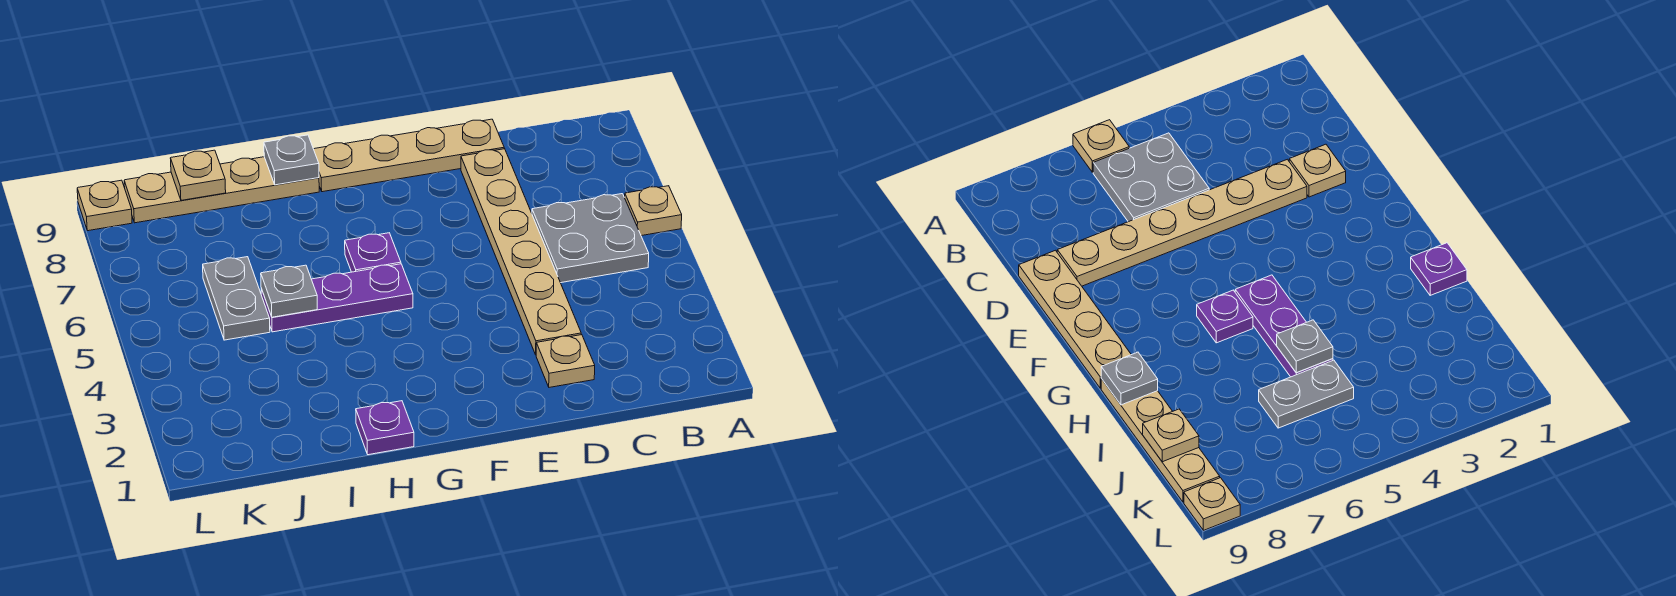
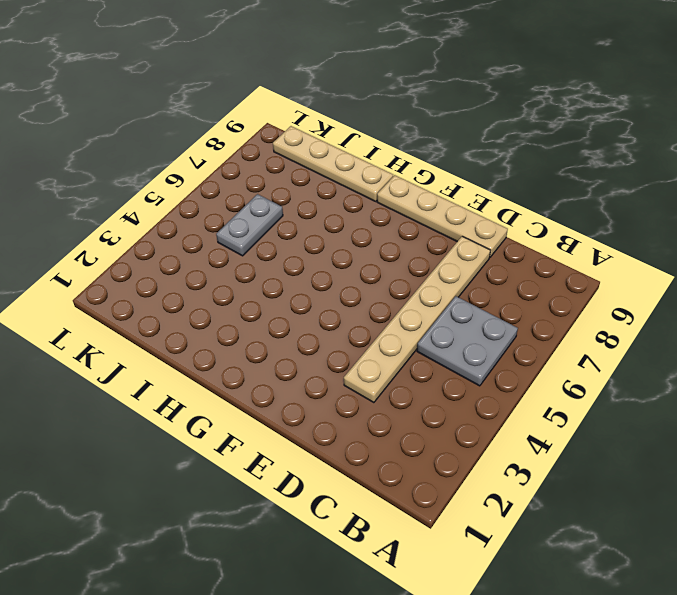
none -> tan 1x1 plate [625,186,682,236]
none -> tan 1x1 plate [536,335,595,387]
none -> purple 1x3 plate [261,264,413,332]

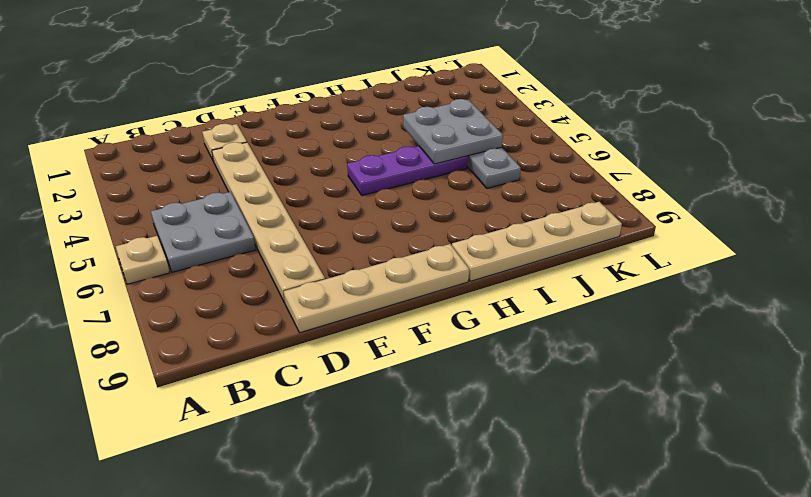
grey 2x2 plate [403,99,503,164] -> grey 1x1 plate [261,265,317,317]
none -> purple 1x1 plate [345,233,401,272]
none -> purple 1x1 plate [356,401,414,455]
none -> tan 1x1 plate [77,180,132,231]

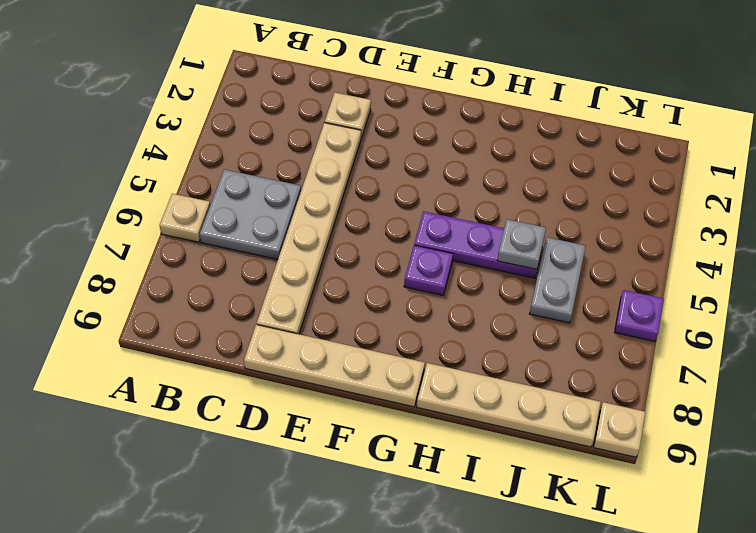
purple 1x1 plate [615,290,664,341] -> purple 1x1 plate moved to [356,401,414,455]
none -> grey 1x1 plate [264,135,319,185]
none -> tan 1x1 plate [171,150,226,200]

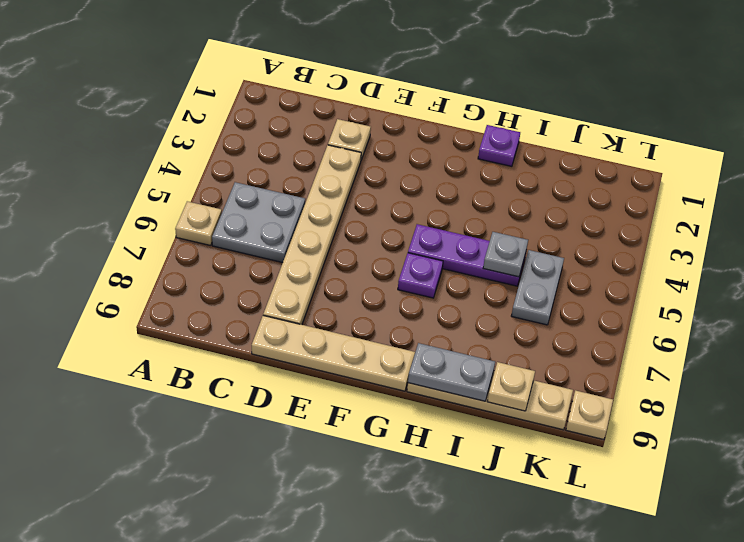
grey 1x2 plate [408,343,495,401] -> grey 1x1 plate [264,135,319,185]

